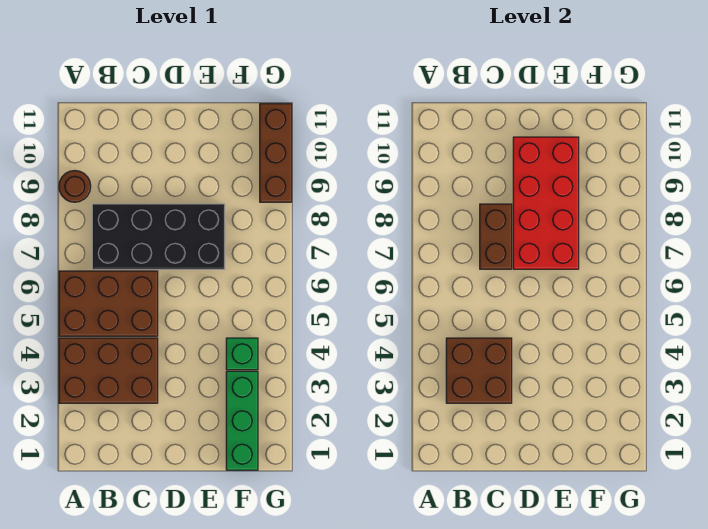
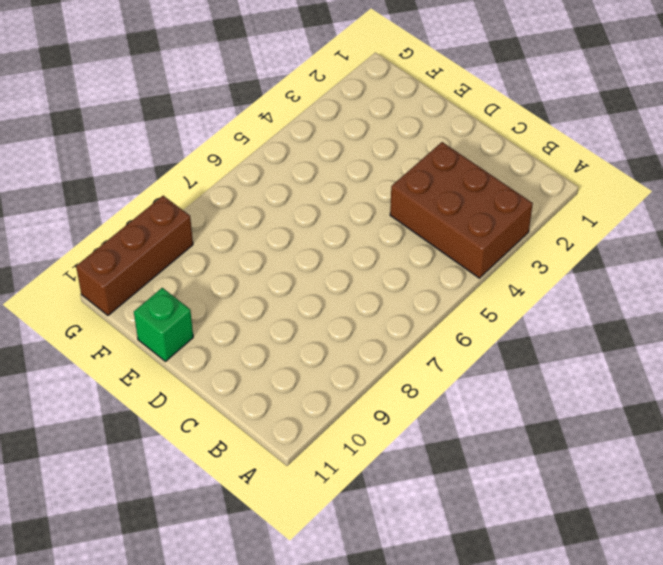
green 1x1 brick [134,288,193,361] -> green 1x1 brick moved to [226,338,258,370]
none -> brown 2x3 brick [59,271,158,336]
none -> brown 1x1 round brick [59,171,91,202]

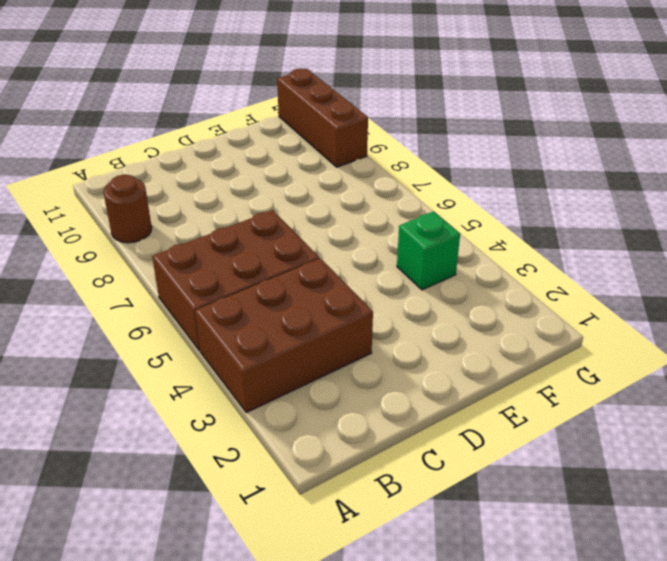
none -> black 2x4 brick [92,204,225,269]
none -> green 1x3 brick [226,371,258,470]

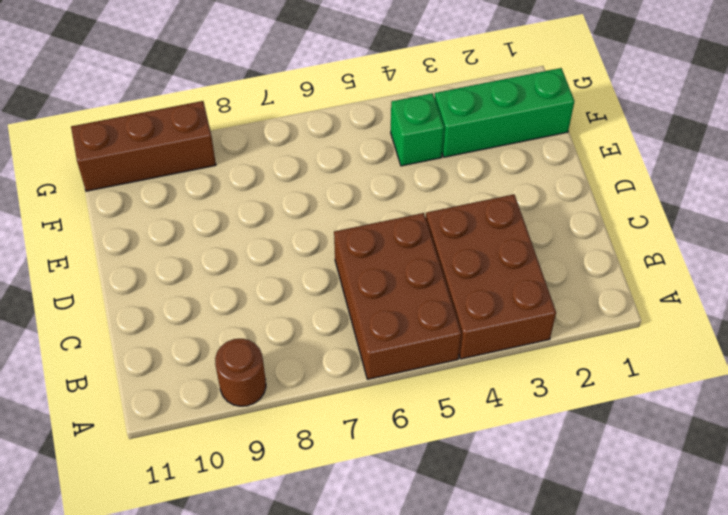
none -> black 2x4 brick [92,204,225,269]
none -> brown 2x2 brick [446,338,512,403]

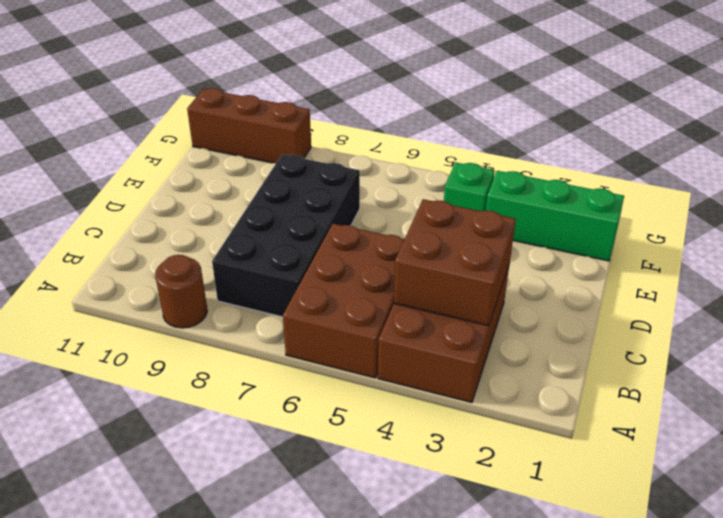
none -> brown 1x2 brick [480,204,512,269]
none -> red 2x4 brick [513,137,579,269]

